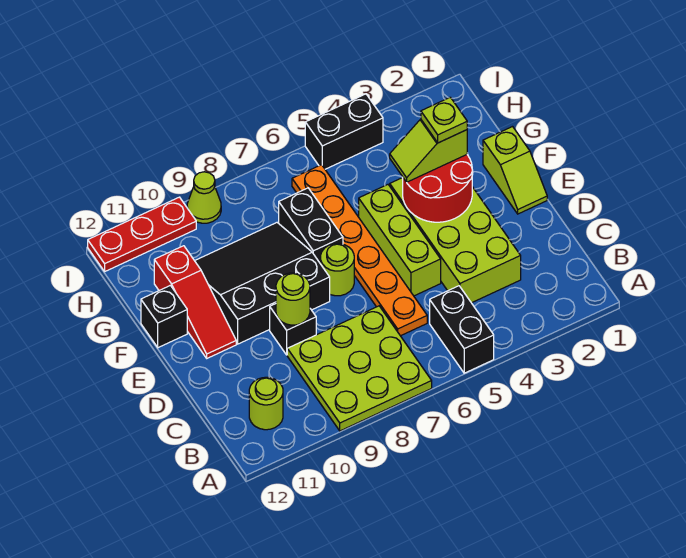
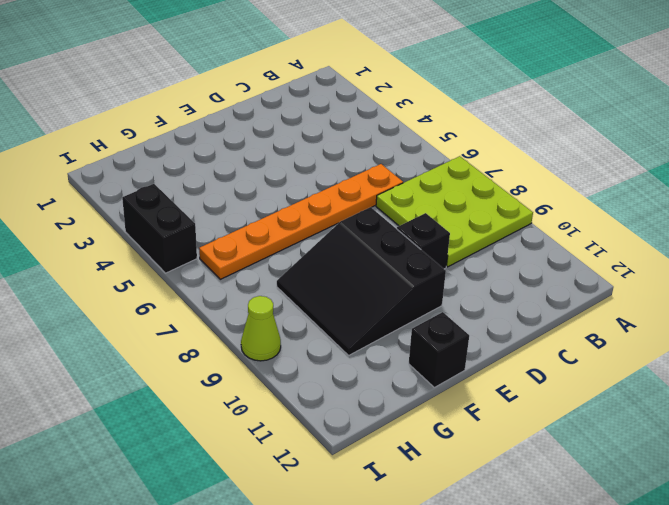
none -> black 1x2 brick [430,286,494,373]
none -> lime 1x1 round brick [249,377,283,430]
none -> lime 2x4 brick [390,178,521,303]

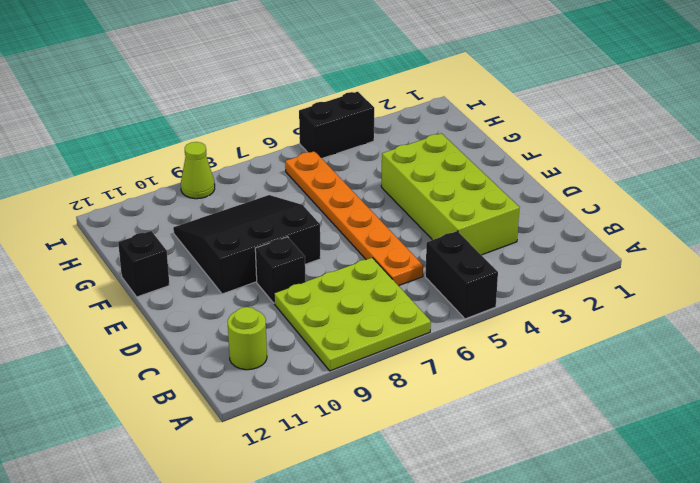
none -> lime 1x3 brick [359,185,441,296]
none -> lime 1x2 slope [483,127,547,214]
none -> lime 1x1 round brick [320,244,354,296]

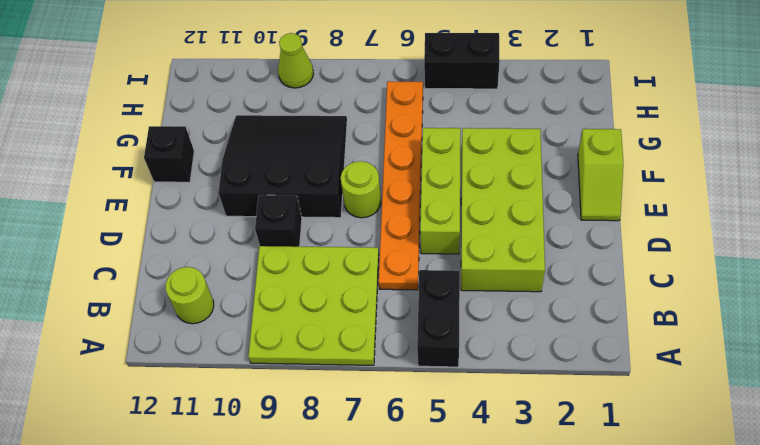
none -> red 1x3 slope [154,246,236,358]
none -> black 1x2 brick [279,188,343,263]
none -> red 1x3 plate [88,197,196,271]

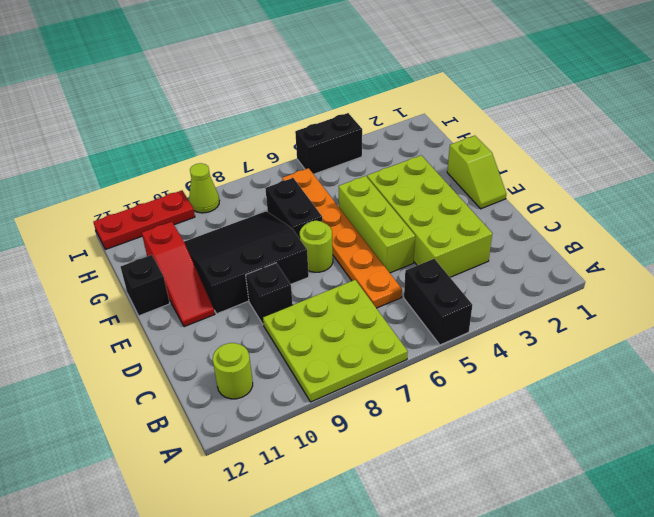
none -> lime 1x1 round brick [276,273,310,325]
none -> red 2x2 round brick [403,155,473,222]
none -> lime 1x2 slope [390,119,467,182]

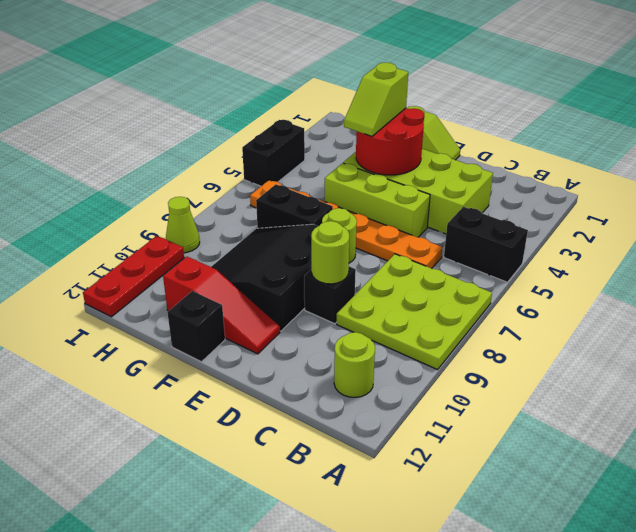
none -> lime 1x1 plate [421,97,467,143]

